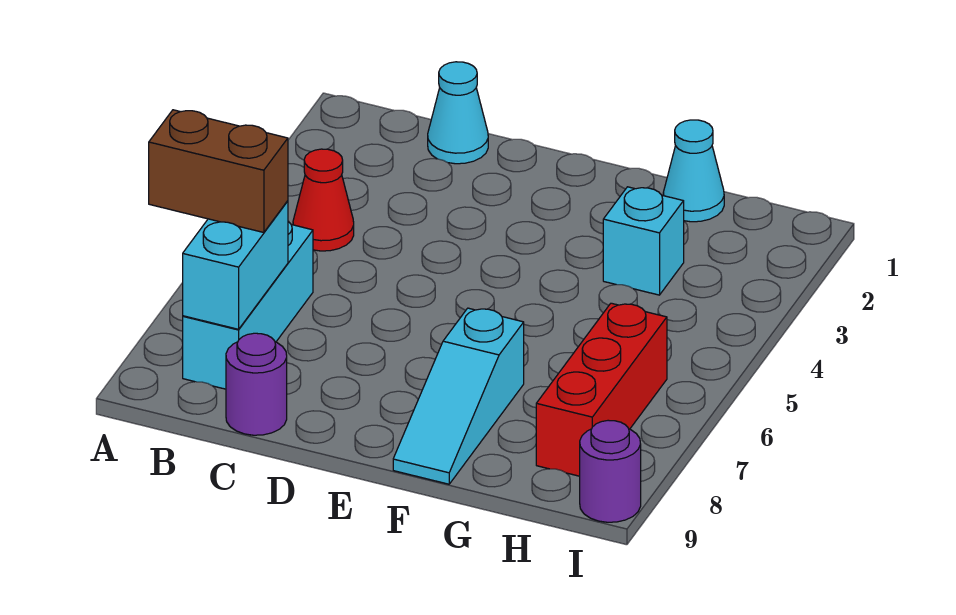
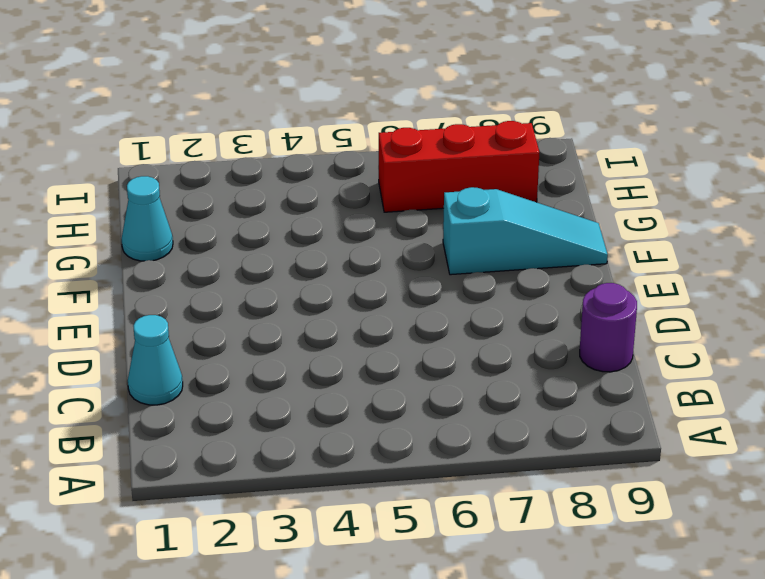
none -> red 1x1 cone [293,149,354,251]
none -> cyan 1x3 brick [183,222,313,389]

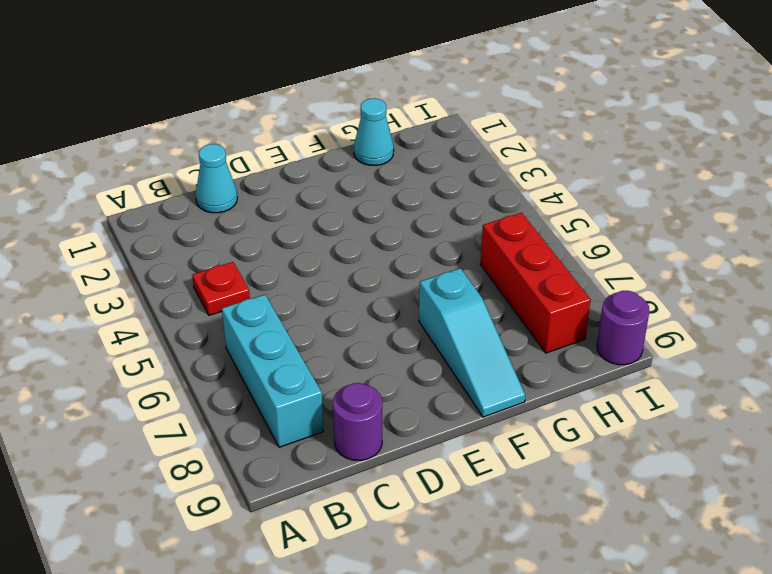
red 1x1 plate [192,262,250,315] -> red 1x1 cone [293,149,354,251]
none -> cyan 1x1 brick [603,187,684,295]
none -> cyan 1x2 brick [183,201,288,329]

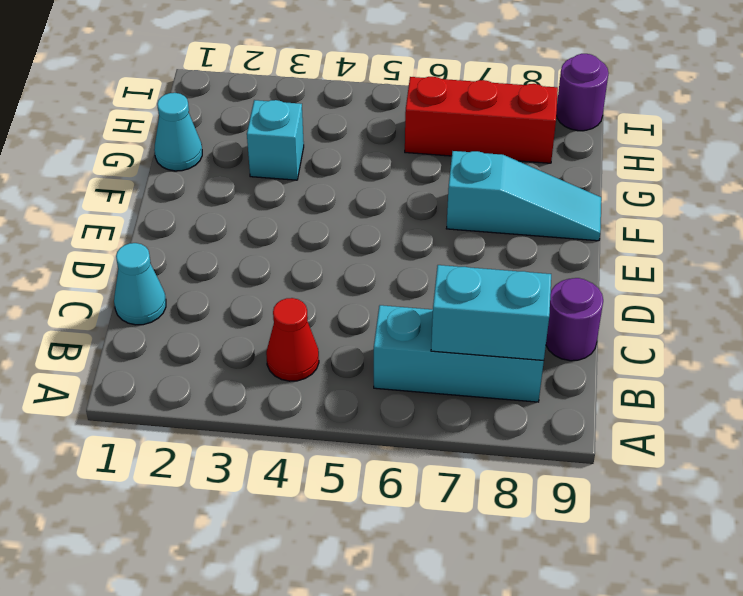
none -> brown 1x2 brick [149,110,288,233]

